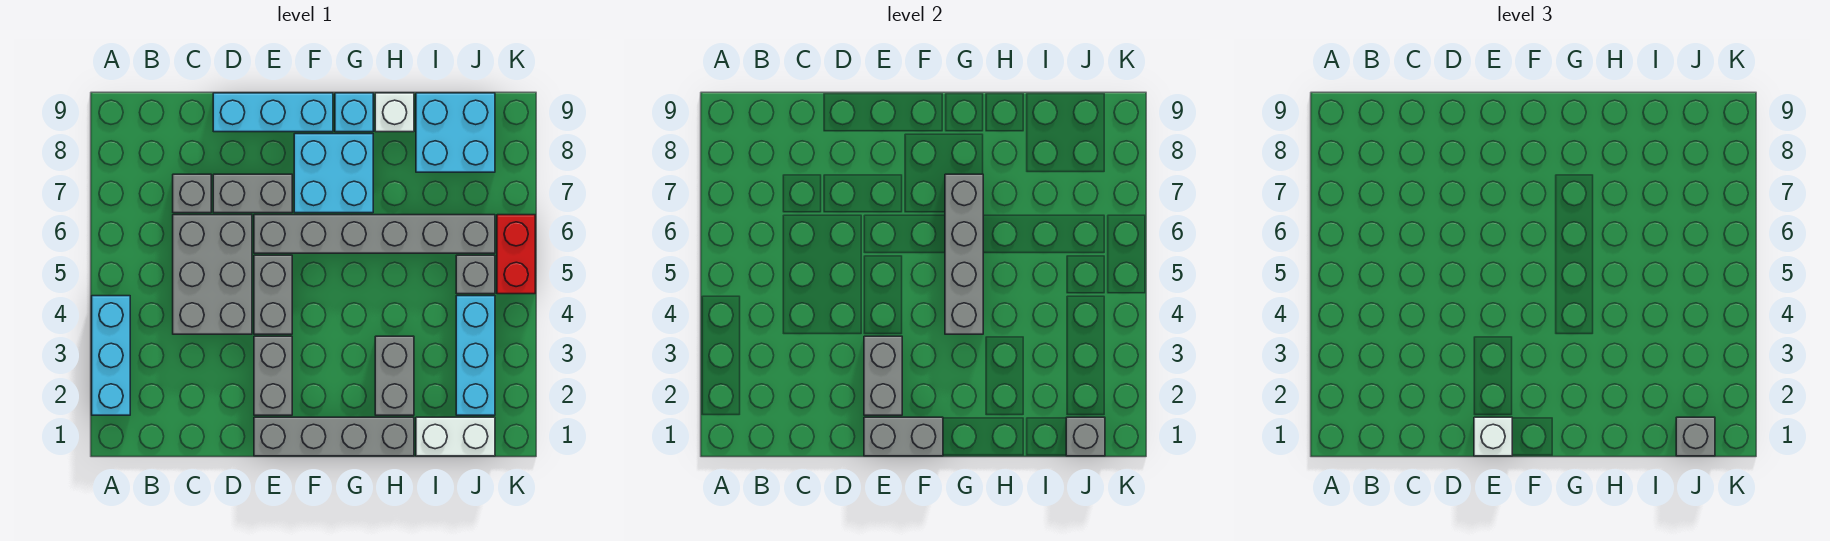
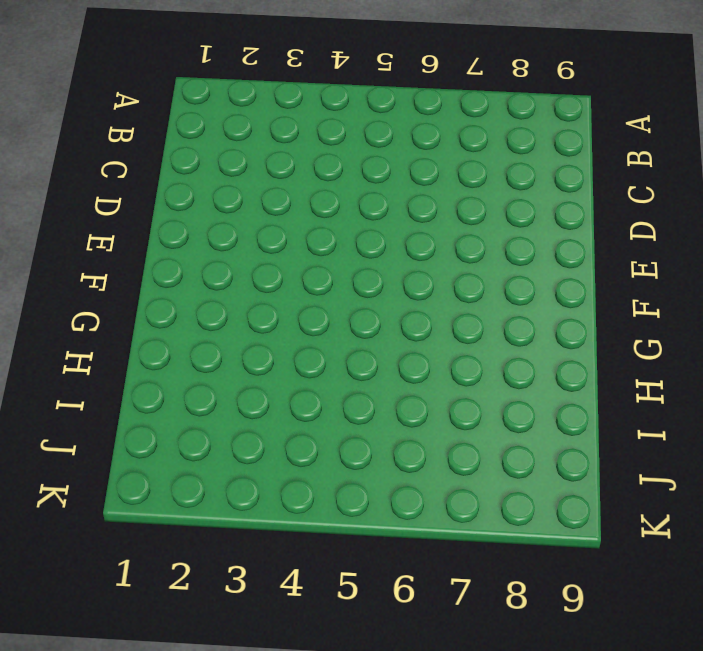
none -> cyan 1x3 brick [92,296,130,415]
none -> grey 2x3 brick [173,215,252,334]
none -> grey 1x1 brick [173,174,211,213]

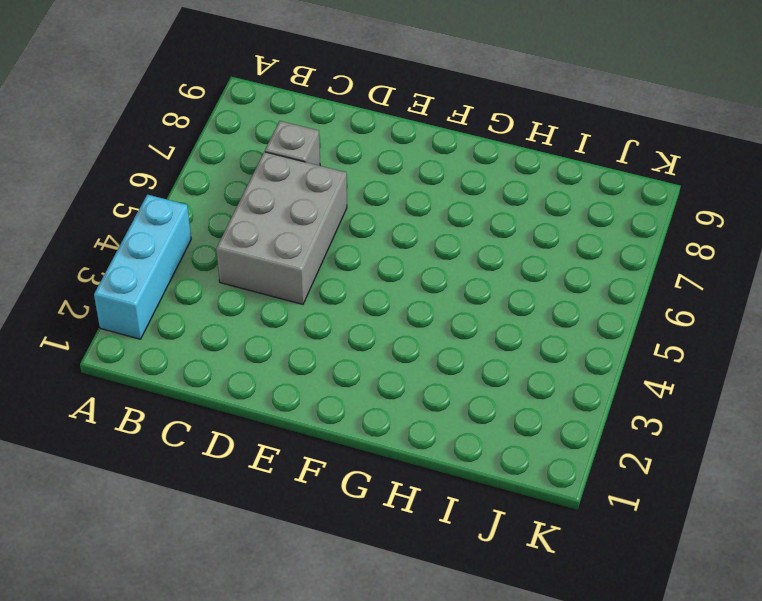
none -> grey 1x2 brick [213,174,292,213]
none -> cyan 1x3 brick [213,93,333,132]
none -> grey 1x4 brick [254,417,414,456]

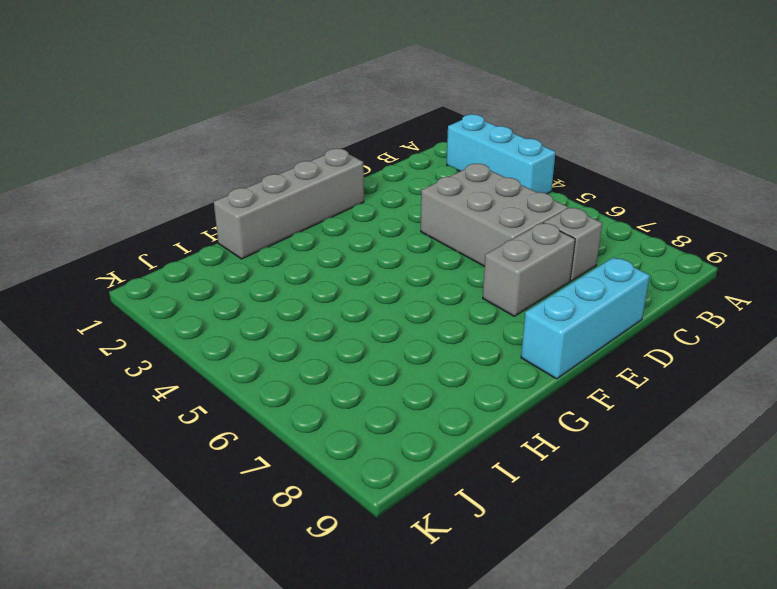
none -> grey 1x2 brick [254,336,292,415]
none -> grey 1x2 brick [254,255,292,334]
none -> grey 1x6 brick [254,215,495,253]

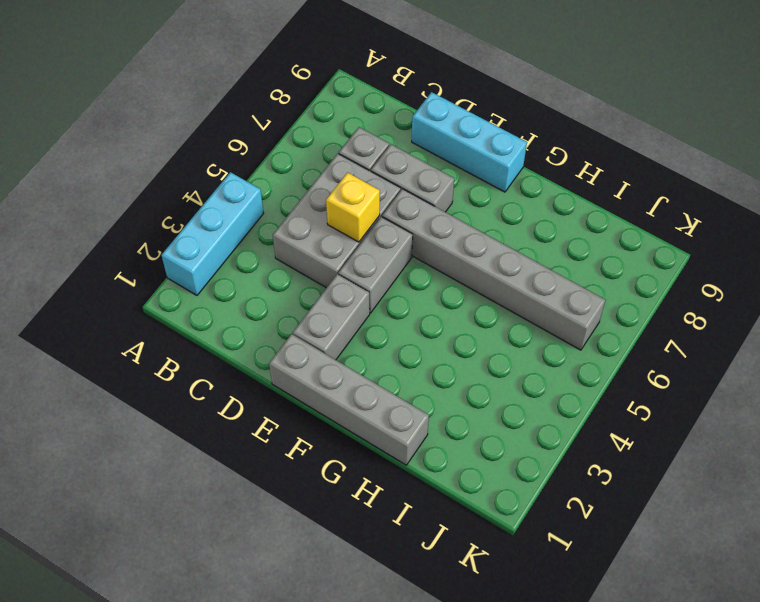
yellow 1x1 brick [326,173,380,242] -> none
none -> cyan 2x2 brick [294,134,373,213]
none -> cyan 1x1 brick [335,93,373,132]
none -> grey 1x2 brick [375,336,414,415]

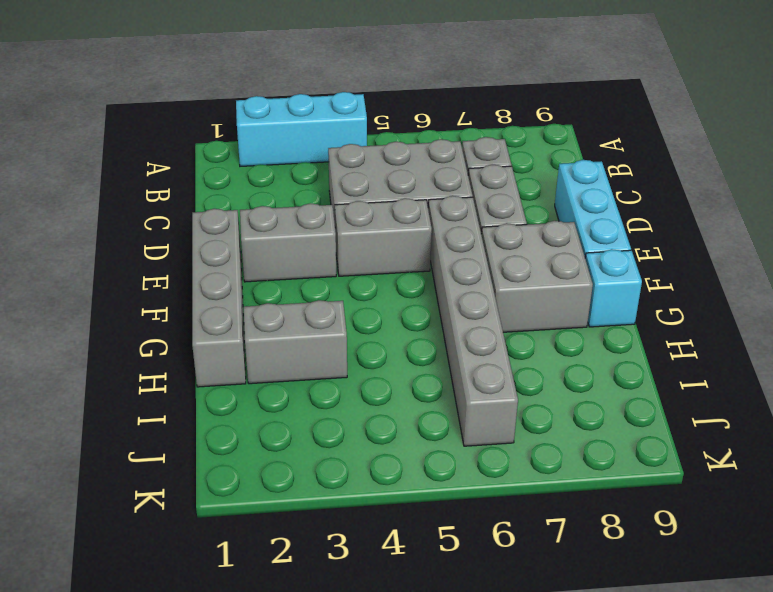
grey 2x2 brick [481,221,593,332] -> cyan 2x2 brick [294,134,373,213]
none -> white 1x1 brick [375,93,414,132]
none -> white 1x2 brick [416,417,495,456]
none -> cyan 2x2 brick [416,93,495,172]

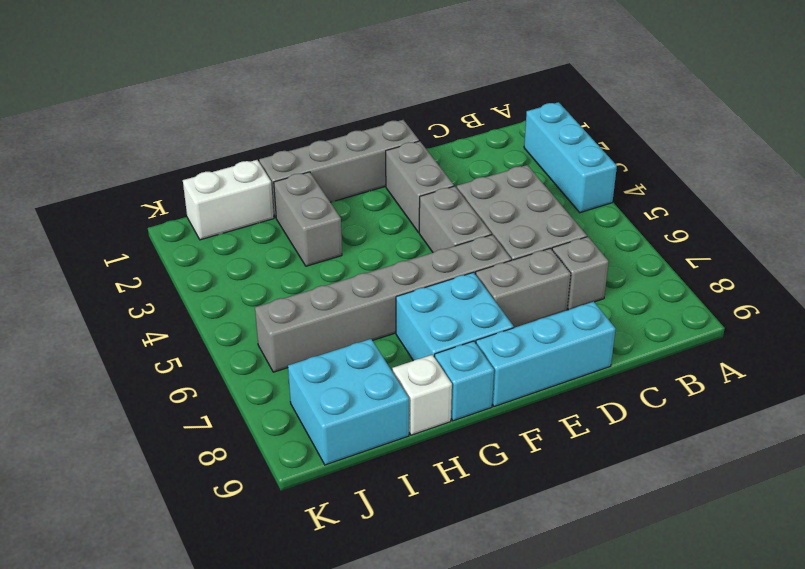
none -> cyan 1x3 brick [456,296,495,415]
none -> grey 1x1 brick [456,255,495,294]
none -> red 1x2 brick [497,215,535,294]

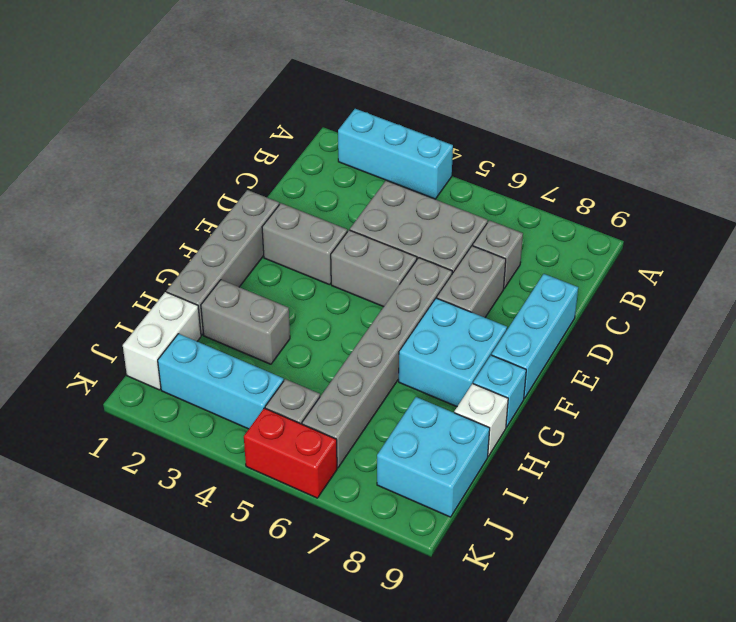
none -> grey 1x2 brick [864,417,943,456]
none -> grey 1x2 brick [864,336,902,415]
none -> grey 1x4 brick [945,174,983,334]

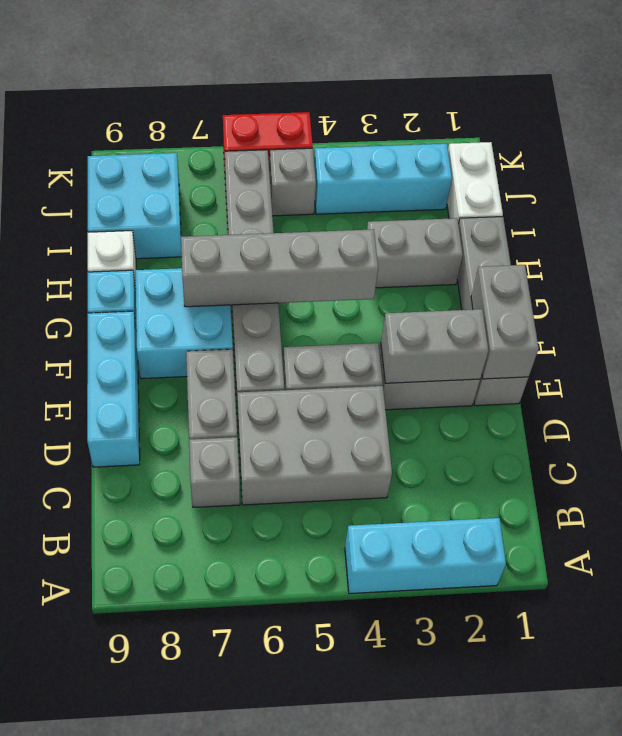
none -> grey 1x1 brick [1066,417,1105,456]
none -> white 1x1 brick [1474,417,1512,456]
none -> grey 1x1 brick [1676,417,1715,456]

